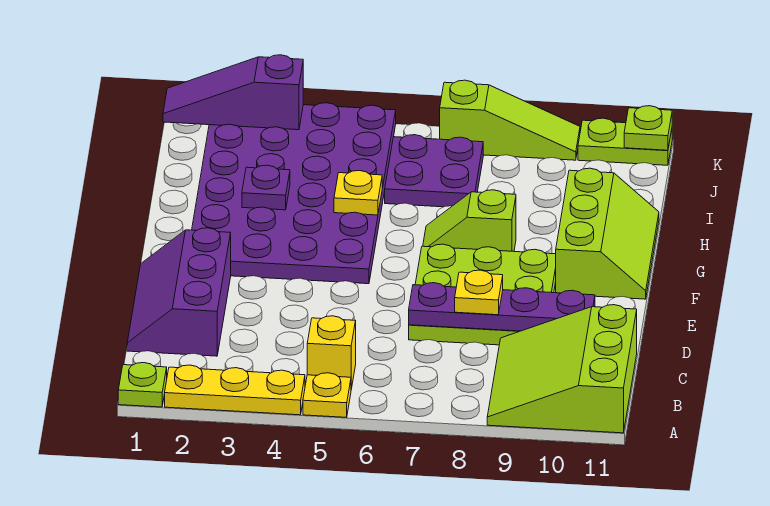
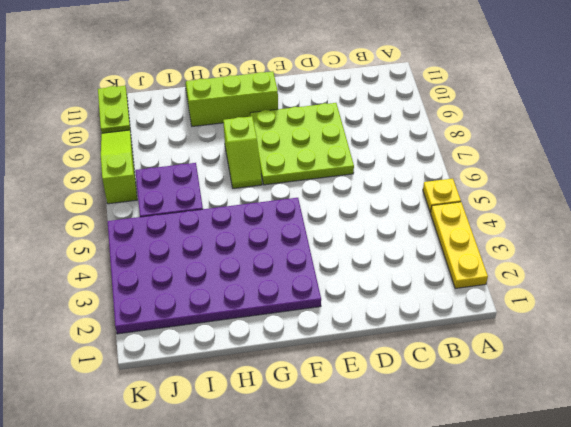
none -> lime 1x1 plate [118,363,167,407]
none -> lime 3x3 slope [487,305,637,433]
none -> yellow 1x1 brick [307,316,356,389]

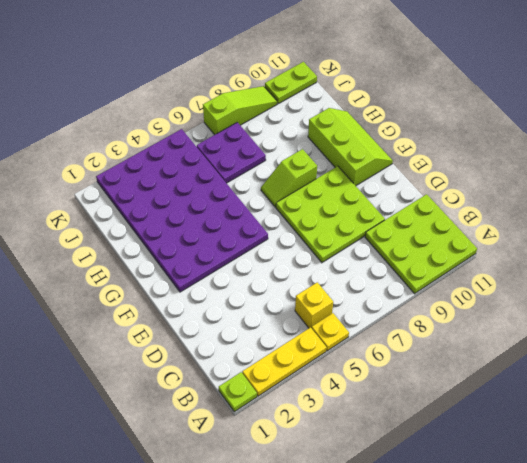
lime 3x3 plate [365,194,477,294] -> lime 3x3 slope [487,305,637,433]
none -> purple 2x3 slope [127,228,231,356]
none -> purple 1x4 plate [409,283,595,331]
none -> purple 1x1 plate [242,165,290,210]

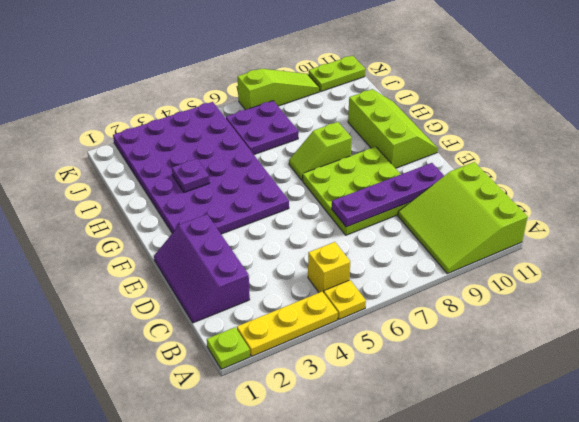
none -> yellow 1x1 plate [334,171,382,215]
none -> purple 1x3 slope [163,55,303,130]
none -> lime 1x1 plate [624,106,672,150]

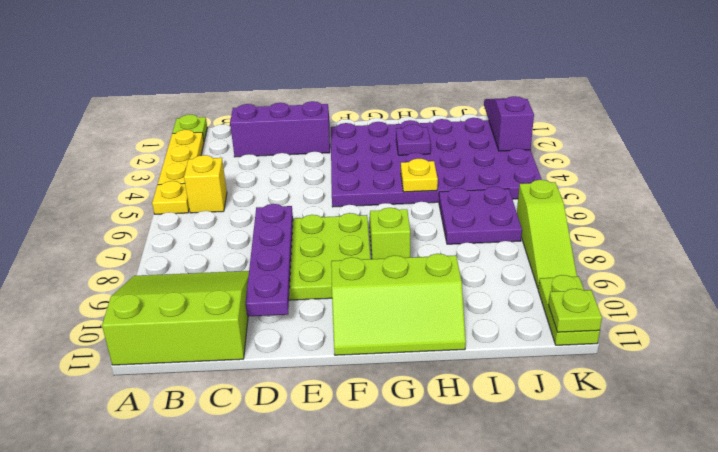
none -> yellow 1x1 plate [455,270,503,315]

